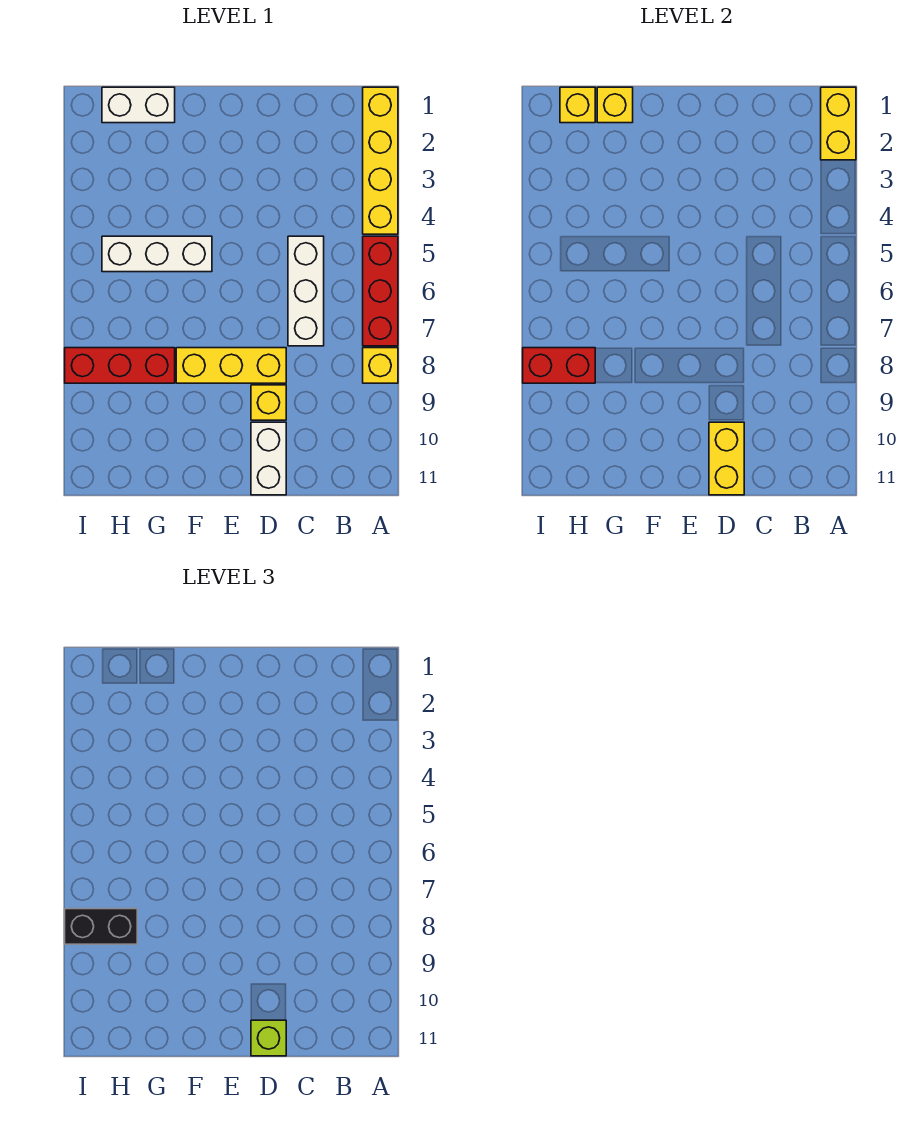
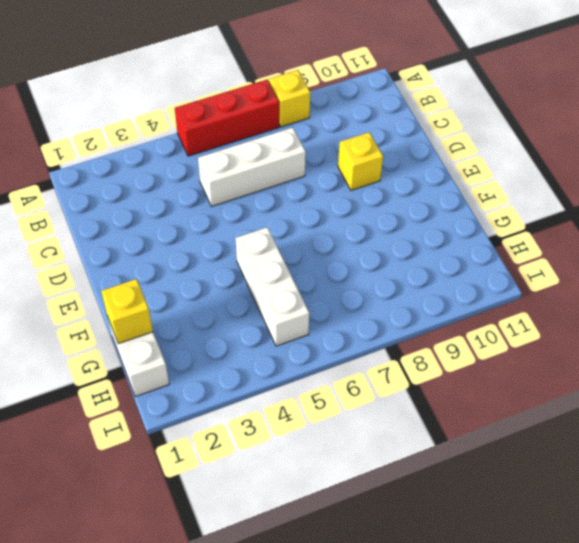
none -> yellow 1x4 brick [363,87,398,234]
none -> yellow 1x3 brick [176,348,286,383]
none -> white 1x2 brick [251,422,286,495]

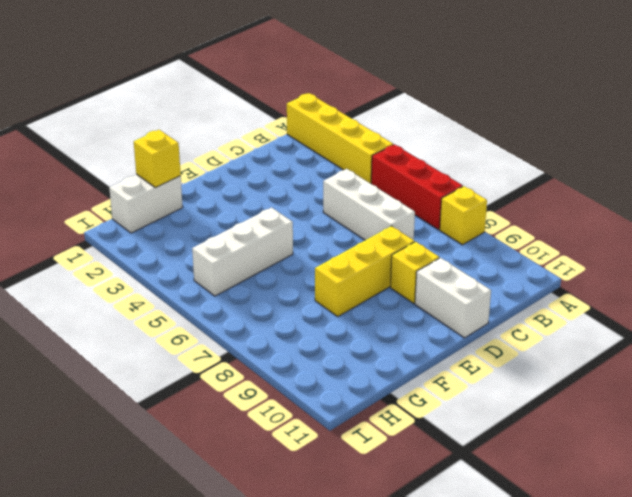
none -> red 1x3 brick [65,348,175,383]
none -> yellow 1x2 brick [821,87,856,160]
none -> yellow 1x2 brick [709,422,744,495]

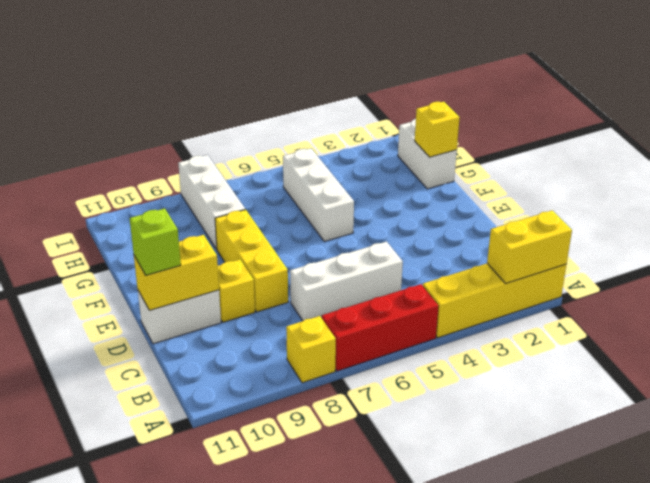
white 1x3 brick [178,155,245,249] -> red 1x3 brick [65,348,175,383]
none -> yellow 1x1 brick [560,87,595,123]
none -> red 1x2 brick [523,348,595,383]
none -> black 1x2 brick [65,909,137,944]

